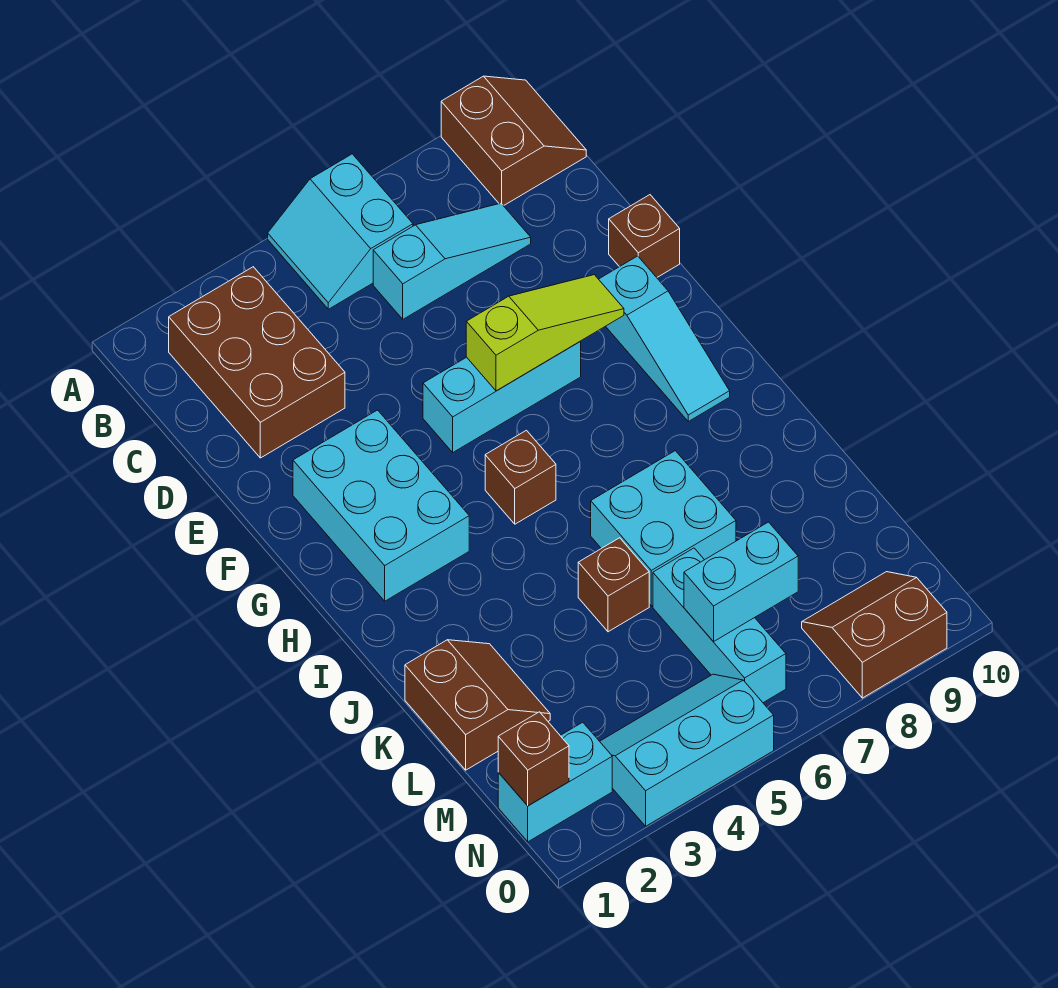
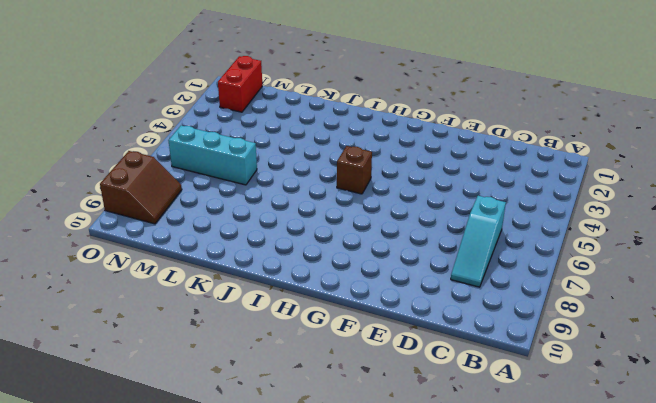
red 1x2 brick [218,56,262,112] -> cyan 1x2 brick [498,722,612,842]
none -> cyan 2x2 slope [268,154,413,309]
none -> brown 2x2 slope [441,76,586,206]
none -> brown 2x3 brick [169,267,345,458]

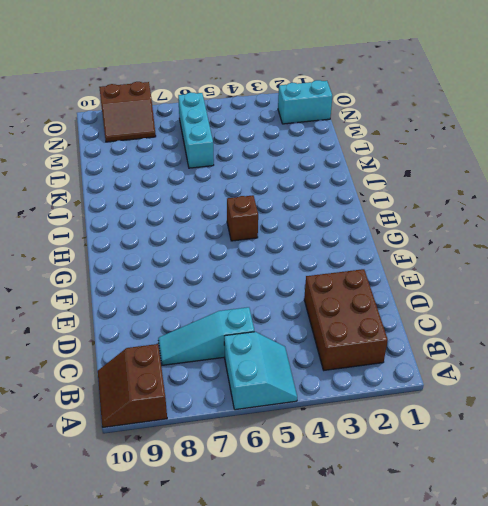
none -> brown 1x1 brick [609,195,680,277]
none -> cyan 2x3 brick [293,410,469,601]
none -> cyan 1x3 brick [423,341,581,452]

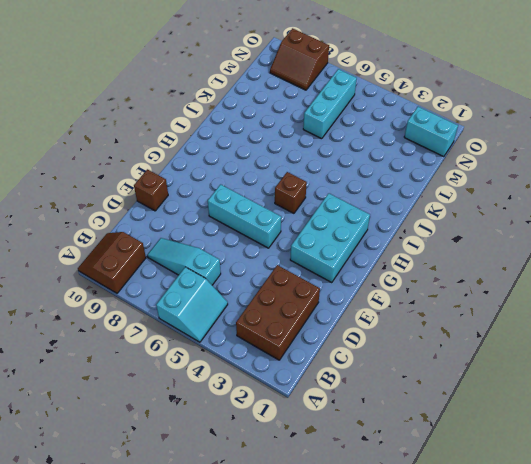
none -> cyan 1x3 slope [599,256,730,421]
none -> cyan 2x2 brick [591,451,736,606]
none -> brown 2x2 slope [405,640,550,770]

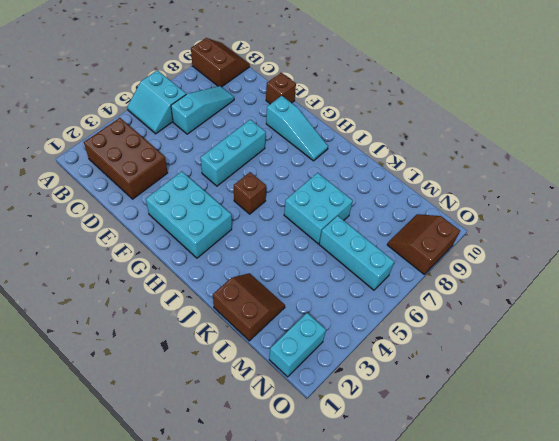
none -> brown 1x1 brick [578,538,649,632]
none -> cyan 2x3 slope [600,674,774,826]
none -> lime 1x3 slope [466,275,624,391]

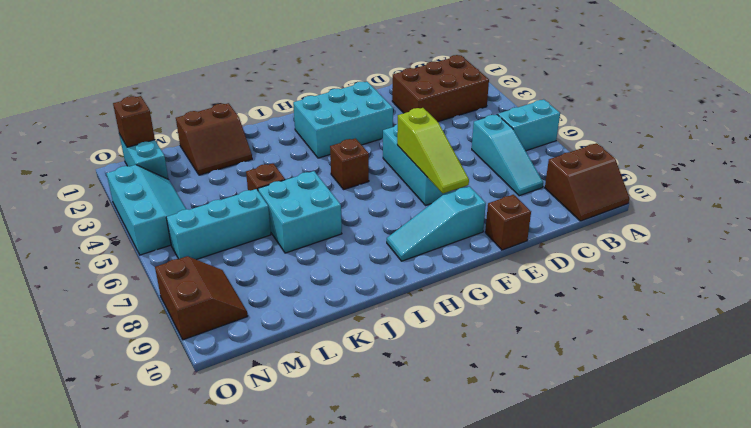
none -> cyan 1x2 brick [684,522,798,642]

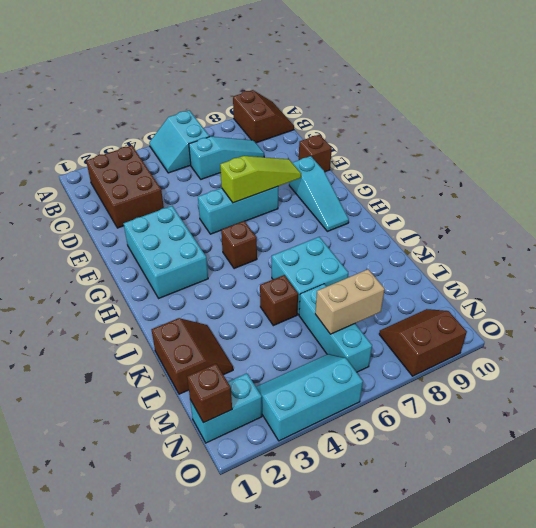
tan 1x2 brick [315,269,385,334] -> cyan 1x2 brick [684,522,798,642]

